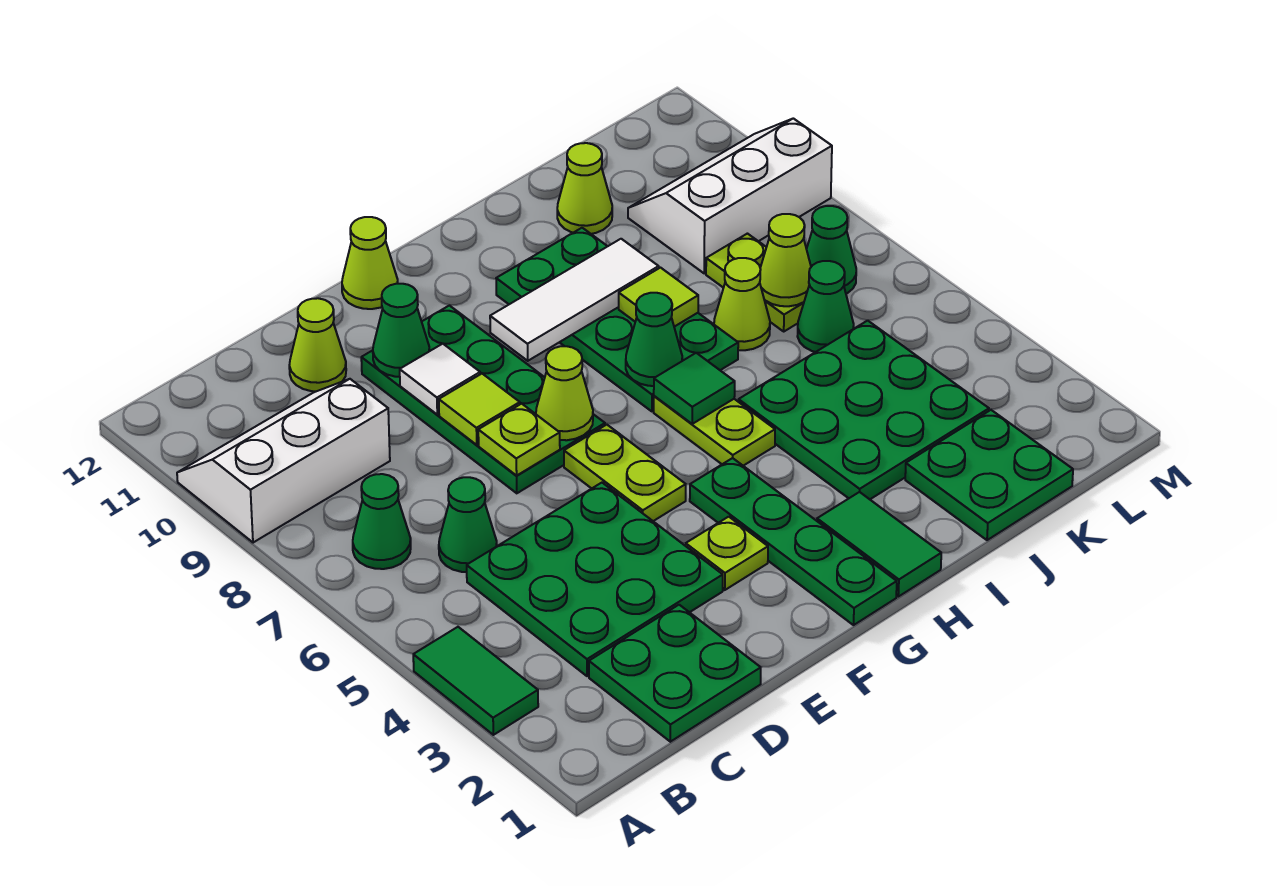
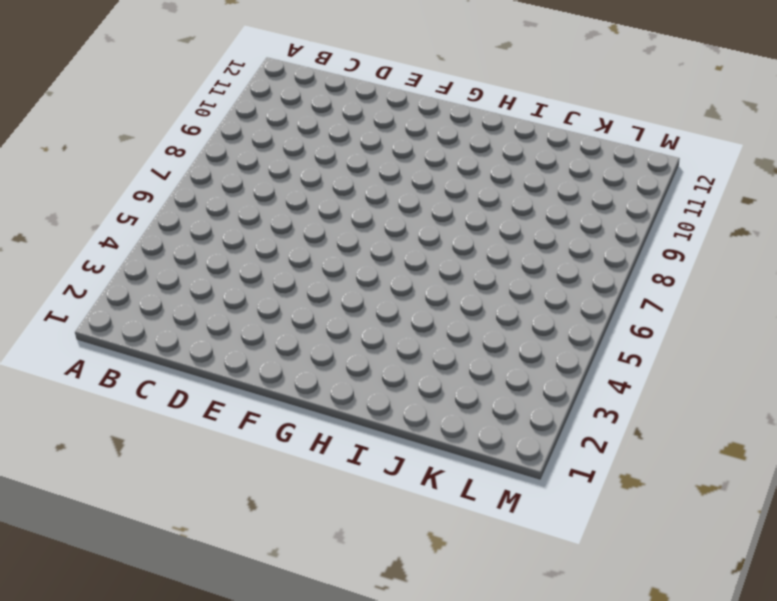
none -> green 1x2 tile [413,627,538,735]
none -> white 2x3 slope [177,379,390,543]
none -> green 1x1 cone [353,474,411,569]
none -> green 2x2 plate [589,605,761,742]

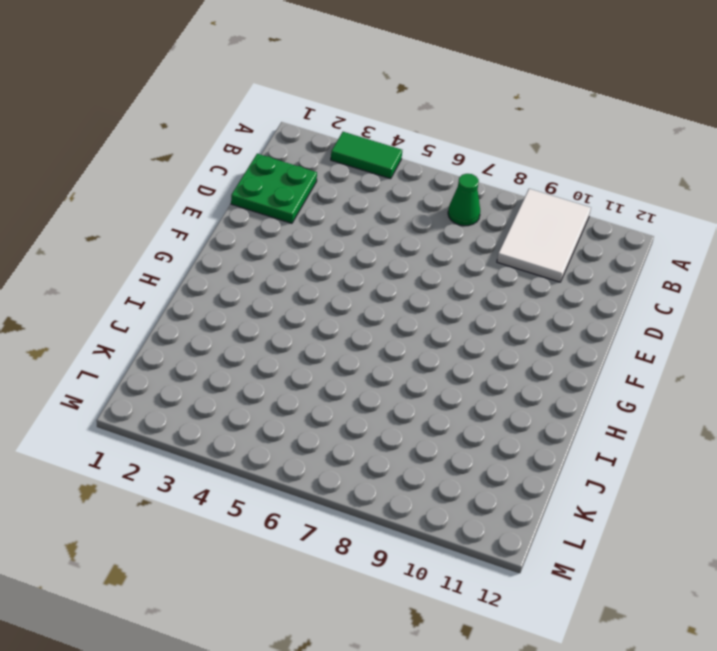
white 2x3 tile [497,189,591,282] -> white 2x3 slope [177,379,390,543]
none -> green 3x3 plate [467,483,723,676]
none -> green 1x1 cone [439,477,497,572]
none -> lime 1x1 cone [289,298,346,391]
none -> green 2x4 plate [361,306,605,493]

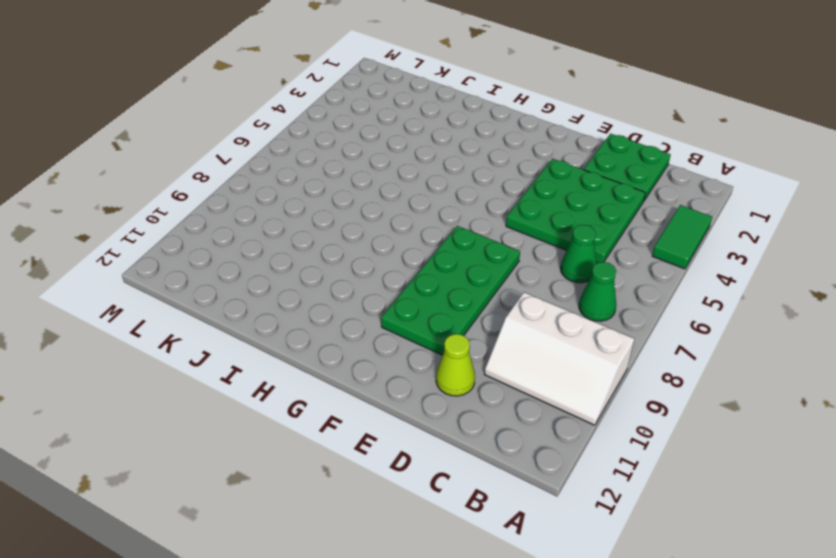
none -> lime 1x1 plate [686,517,768,590]
none -> lime 1x2 plate [564,425,686,521]
none -> lime 1x1 cone [342,217,398,309]
none -> green 1x4 plate [690,458,897,625]

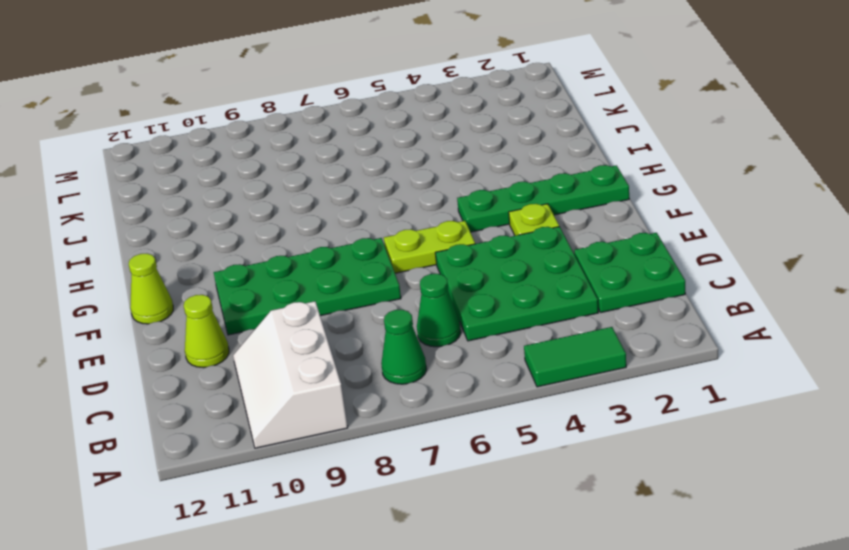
none -> green 1x2 tile [817,492,941,597]
none -> lime 1x2 plate [654,396,775,466]
none -> green 2x4 plate [496,228,738,411]
none -> green 3x3 plate [739,321,989,499]

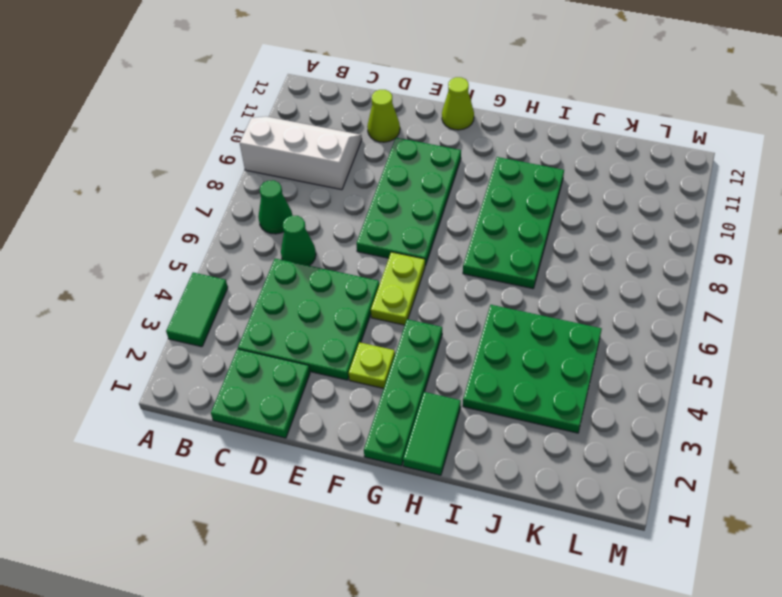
none -> lime 1x2 plate [654,396,775,466]
none -> green 2x2 plate [905,410,1073,540]
none -> lime 1x1 cone [714,258,770,350]
none -> lime 1x1 cone [557,143,612,234]

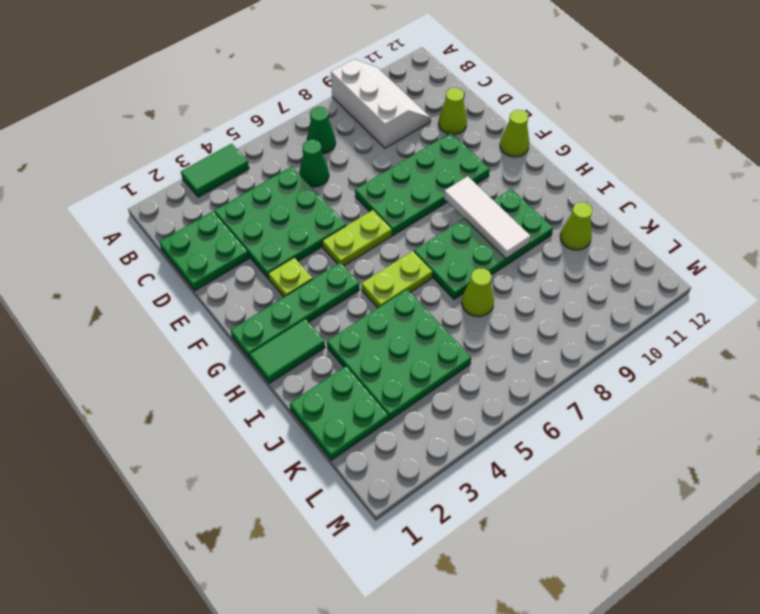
none -> green 1x1 cone [797,261,854,352]
none -> lime 1x2 plate [706,234,804,331]
none -> white 2x3 slope [628,118,832,273]
none -> green 1x1 cone [807,206,856,294]

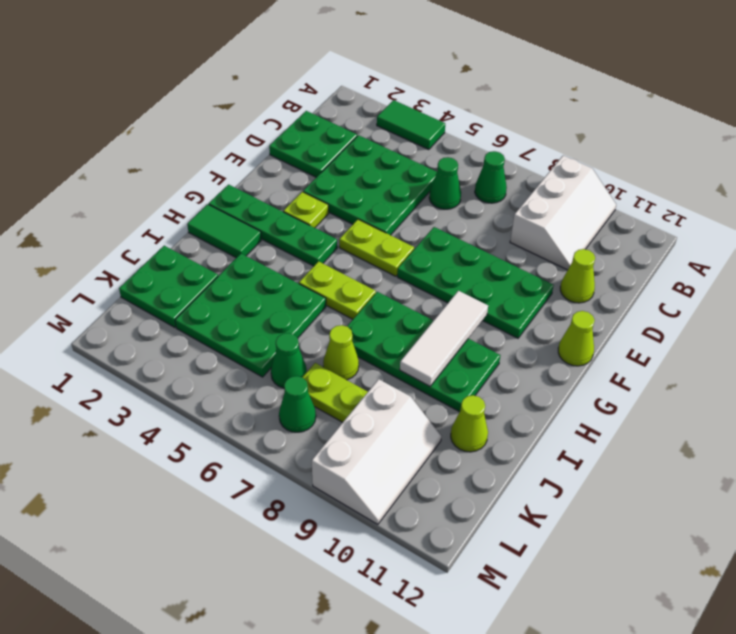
none -> lime 1x1 plate [478,404,560,476]
none -> lime 1x1 tile [439,374,520,445]
none -> white 1x1 tile [400,344,480,415]
none -> green 1x1 cone [373,283,430,377]

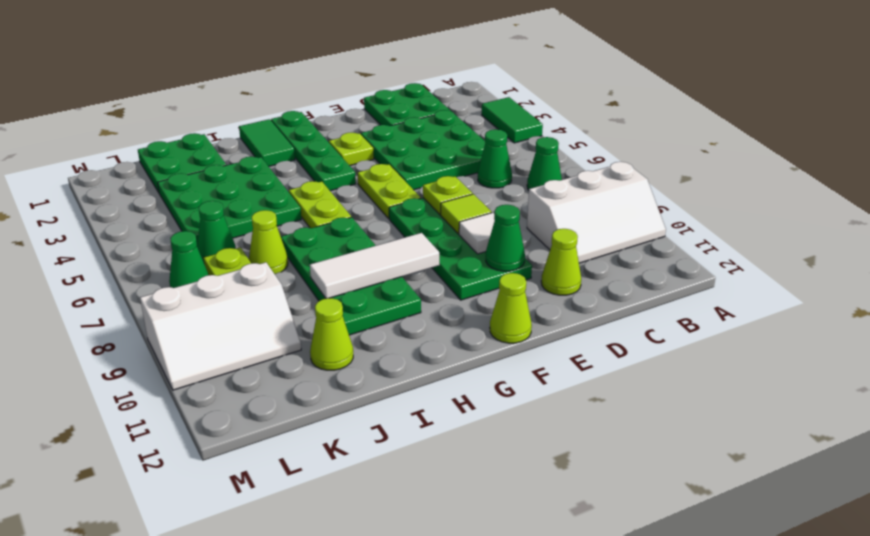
none -> lime 1x1 cone [536,346,593,440]
none -> green 1x1 tile [654,353,735,424]
none -> green 1x1 cone [626,293,682,386]
none -> lime 1x1 tile [619,268,698,327]

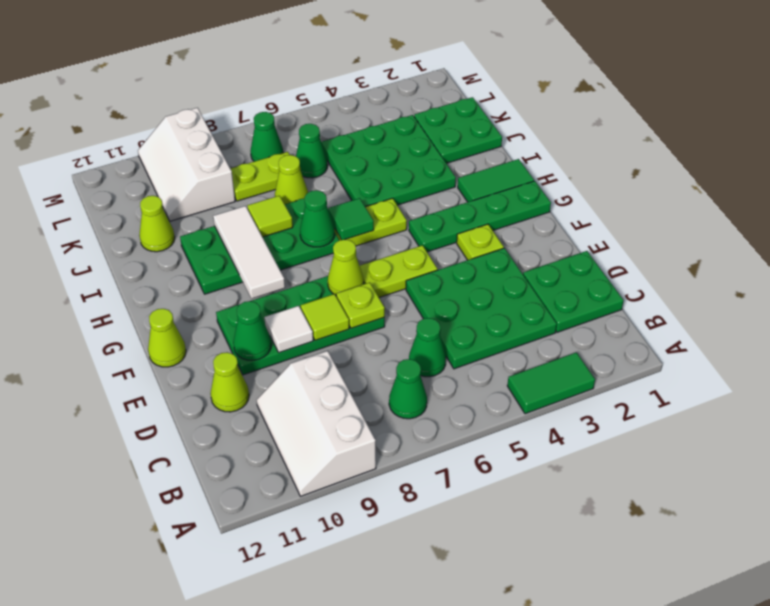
none -> lime 1x1 cone [760,214,811,306]

